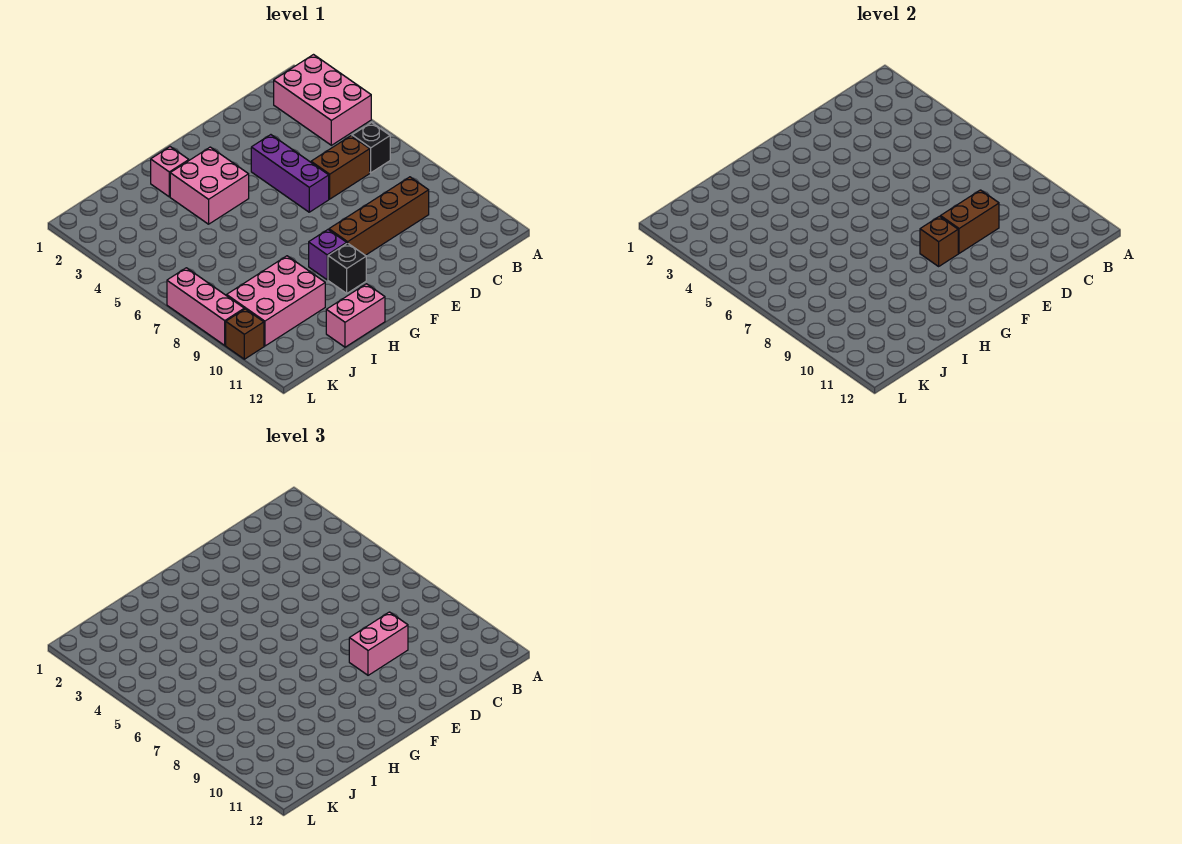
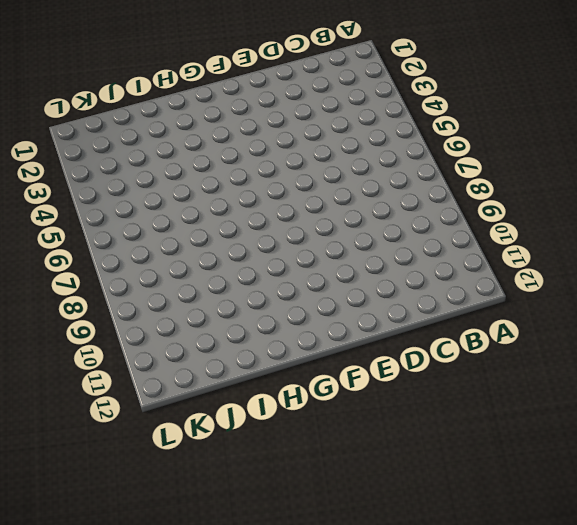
none -> pink 2x3 brick [274,55,371,145]
none -> black 1x1 brick [352,123,390,173]
none -> brown 1x2 brick [311,136,370,199]

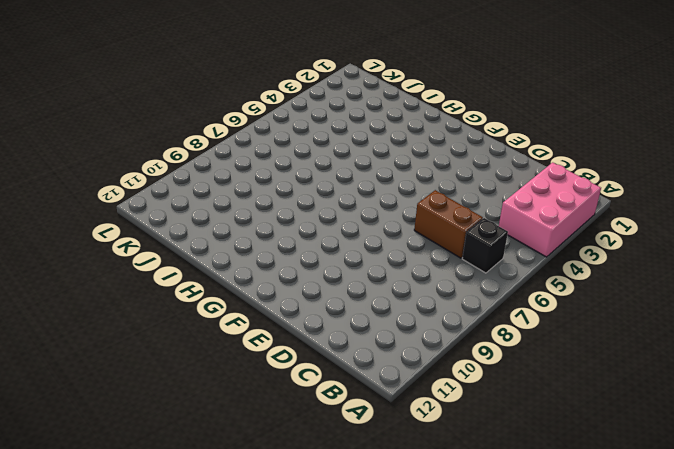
none -> brown 1x4 brick [329,177,429,255]
none -> purple 1x3 brick [251,135,329,212]
none -> pink 2x2 brick [170,147,249,224]

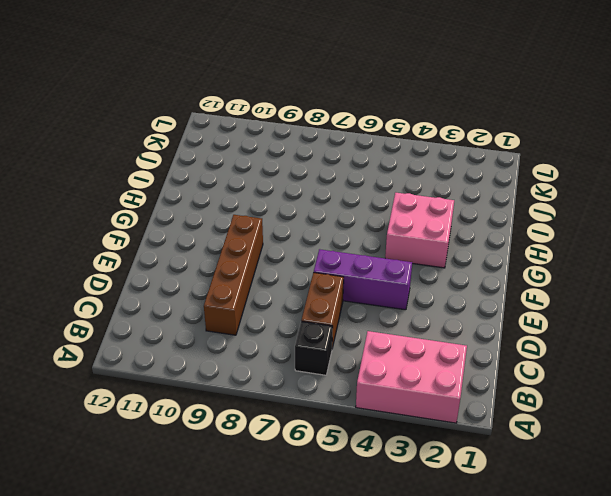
none -> purple 1x1 brick [309,230,347,280]
none -> black 1x1 brick [328,243,366,293]
none -> pink 1x1 brick [151,147,189,197]

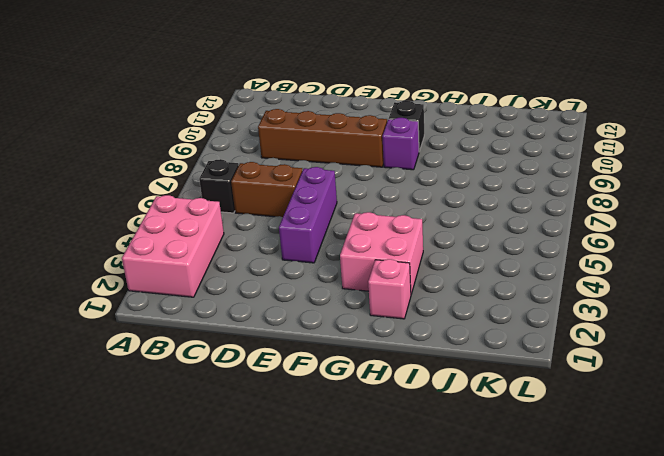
none -> pink 1x2 brick [326,284,385,347]
none -> pink 2x3 brick [227,256,325,346]
none -> pink 1x3 brick [167,268,244,345]

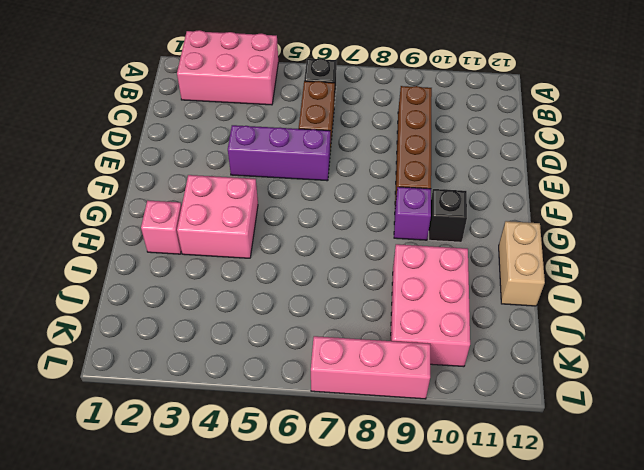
tan 1x2 brick [499,221,545,306] -> pink 1x2 brick [326,284,385,347]
none -> brown 1x1 brick [226,309,264,359]
none -> brown 1x2 brick [940,190,999,253]
none -> brown 1x1 brick [920,216,958,266]

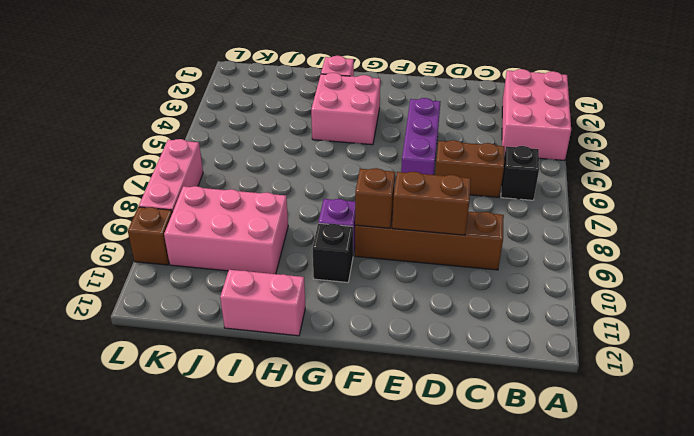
none -> pink 1x2 brick [349,612,408,675]

